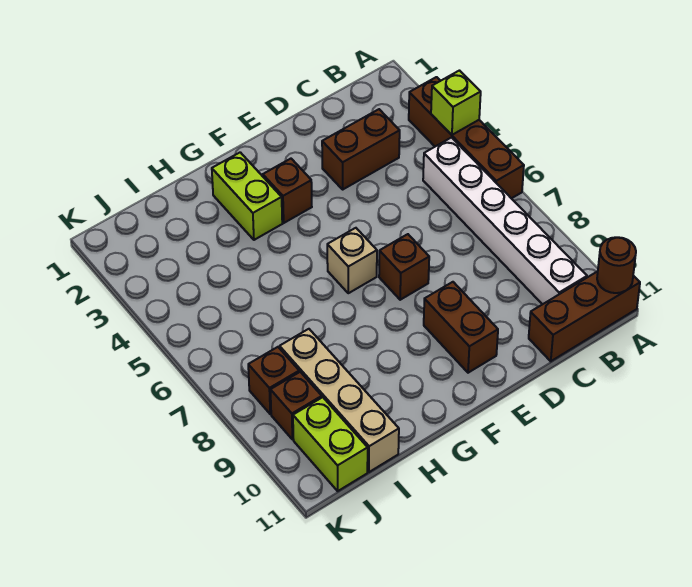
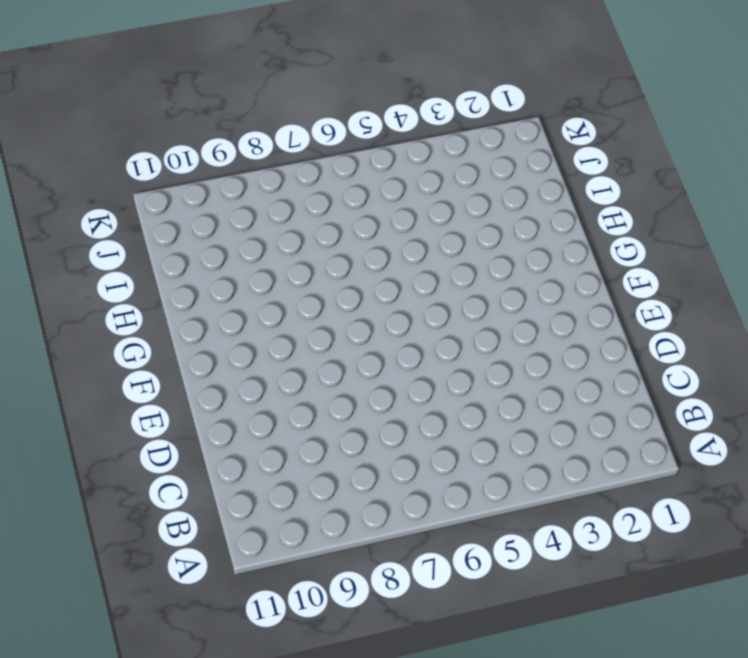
none -> brown 1x4 brick [409,77,524,198]
none -> brown 1x3 brick [529,271,640,361]
none -> white 1x6 brick [423,138,587,304]

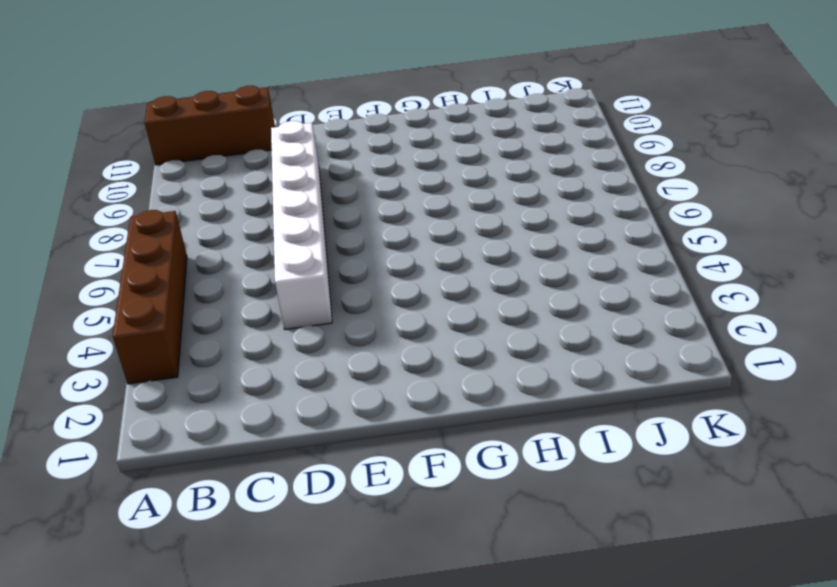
white 1x6 brick [271,121,332,330] -> white 1x6 brick moved to [423,138,587,304]
none -> brown 1x2 brick [322,109,400,189]
none -> brown 1x1 brick [379,234,429,300]
none -> brown 1x2 brick [424,282,498,373]

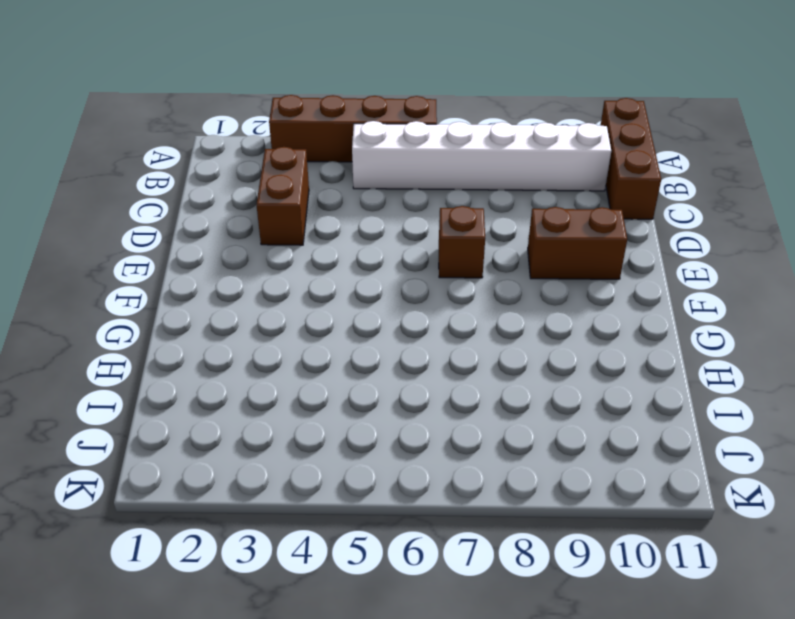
none -> brown 1x1 brick [263,159,312,223]
none -> tan 1x1 brick [327,228,377,293]
none -> lime 1x2 brick [212,152,282,240]

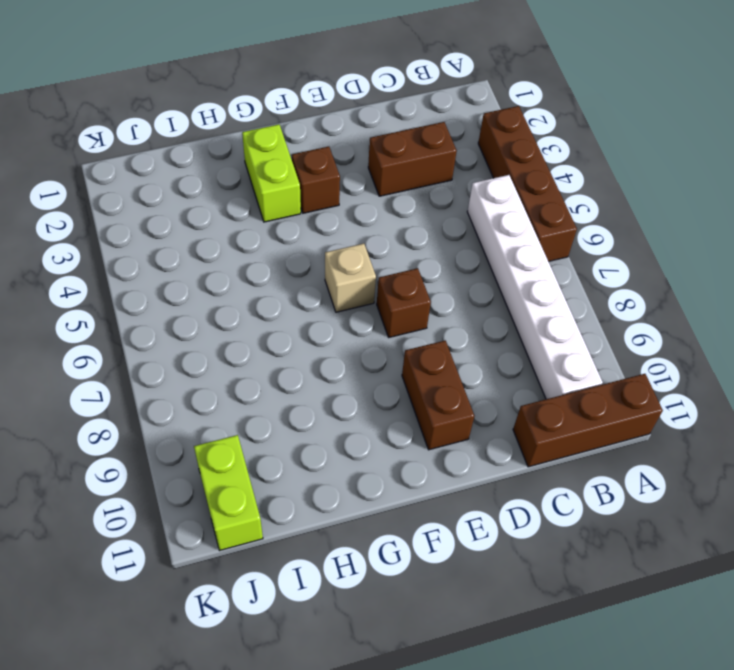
none -> tan 1x4 brick [280,329,399,472]
none -> brown 1x1 brick [248,347,299,414]
none -> brown 1x1 brick [271,372,322,440]

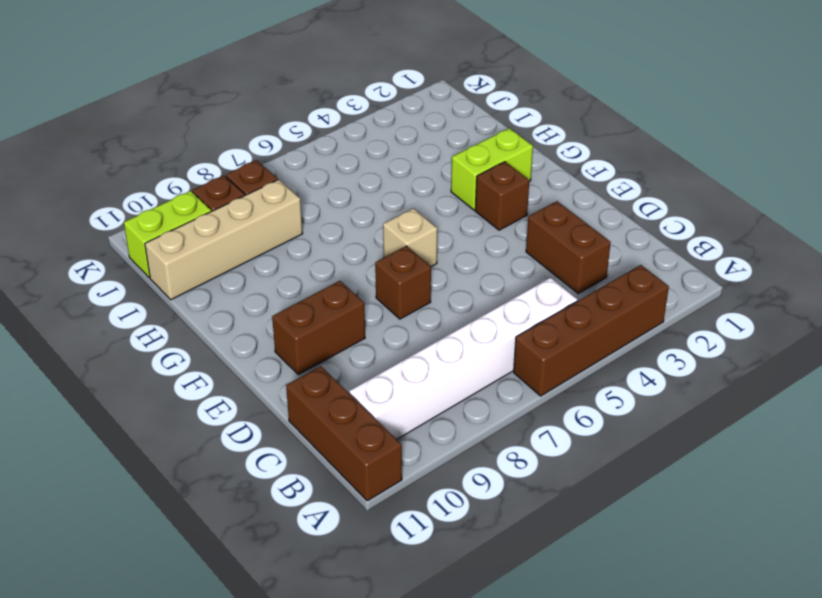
none -> lime 1x1 brick [431,71,481,135]
none -> brown 1x1 round brick [597,237,636,293]

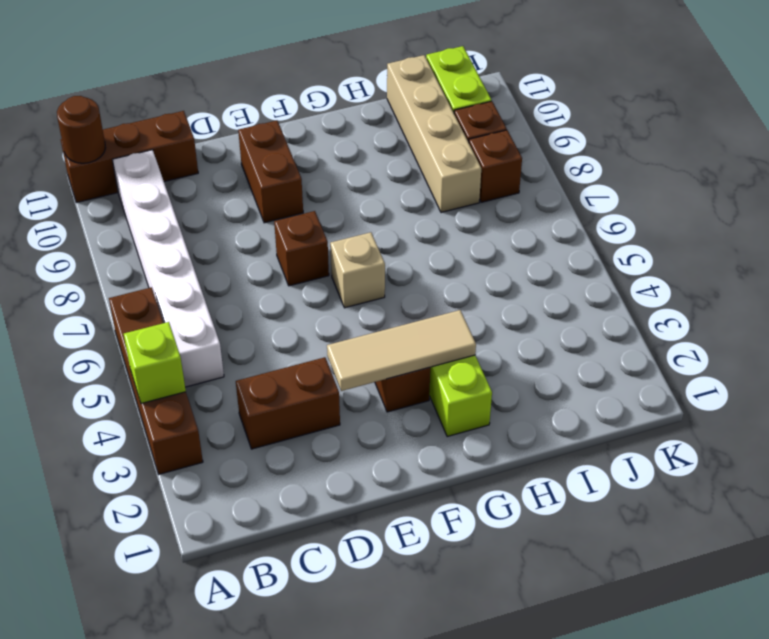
tan 1x3 tile [327,310,476,391] -> none

